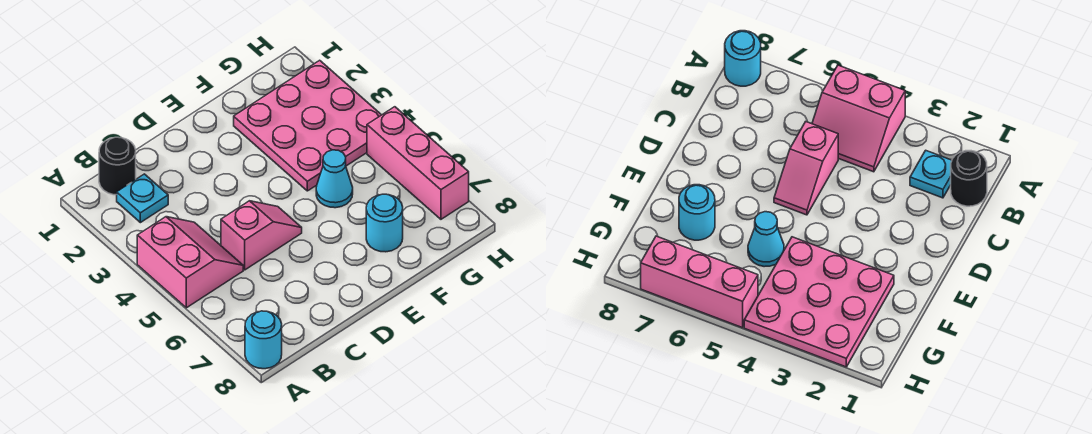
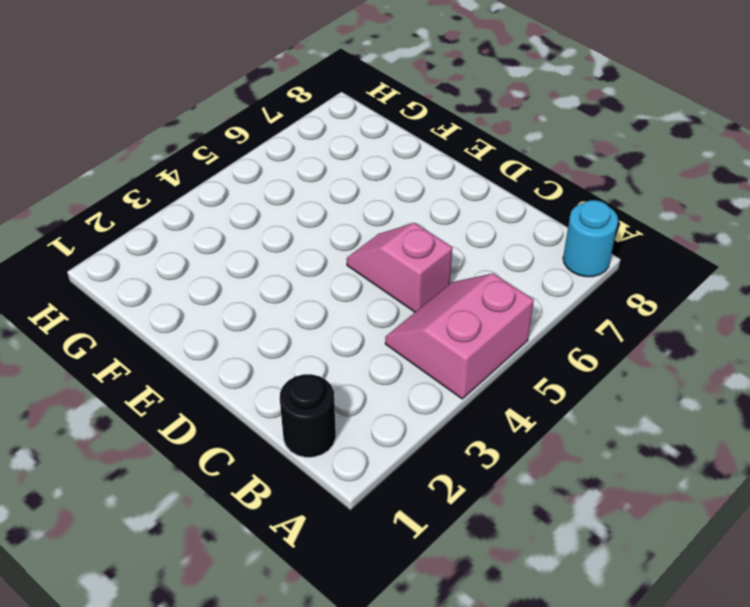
none -> cyan 1x1 plate [117,174,168,223]
none -> pink 3x3 plate [234,60,381,191]

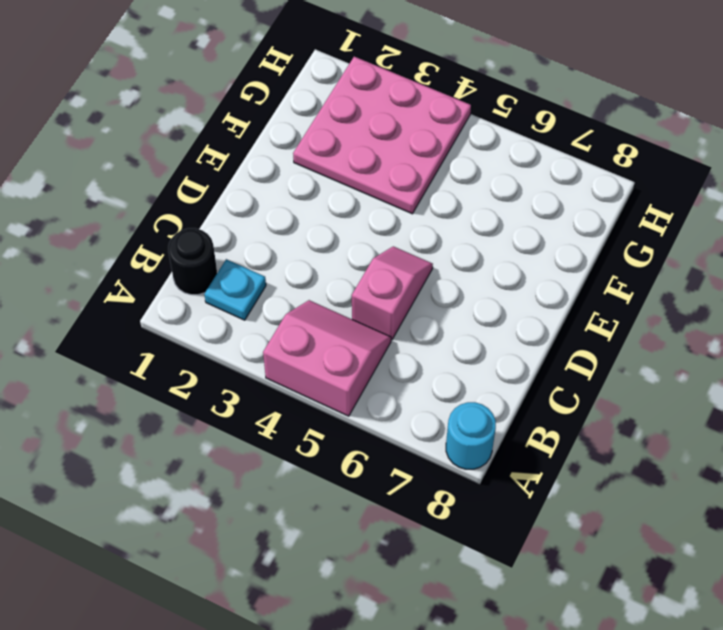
none -> cyan 1x1 cone [316,150,353,208]
none -> cyan 1x1 round brick [366,194,403,252]

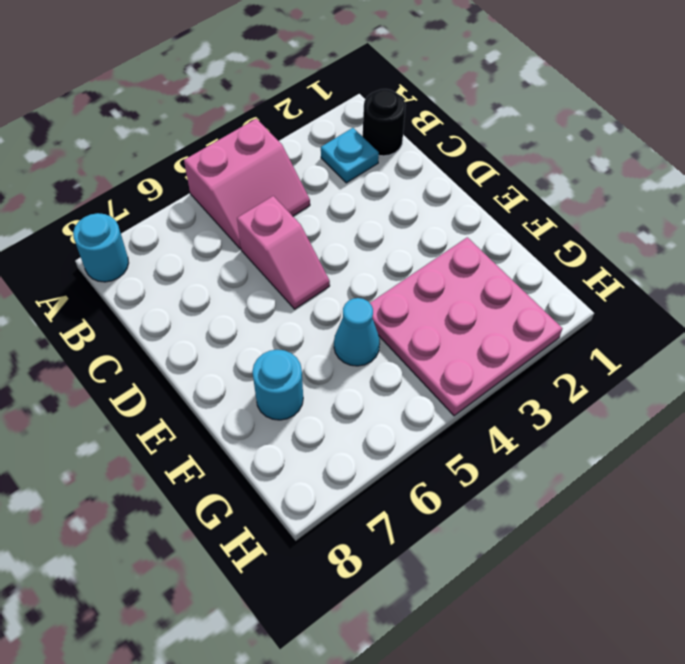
none -> pink 1x3 brick [367,107,469,219]

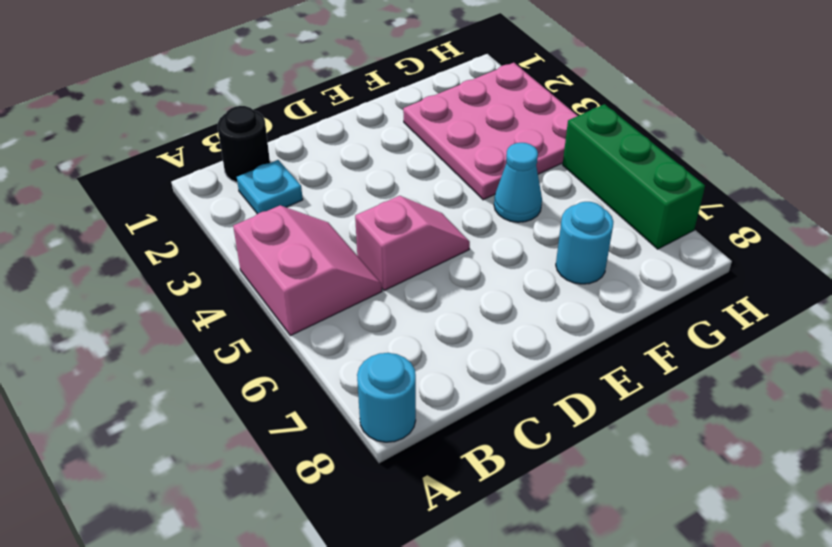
green 1x3 brick [563,104,705,249] -> pink 1x3 brick [367,107,469,219]

